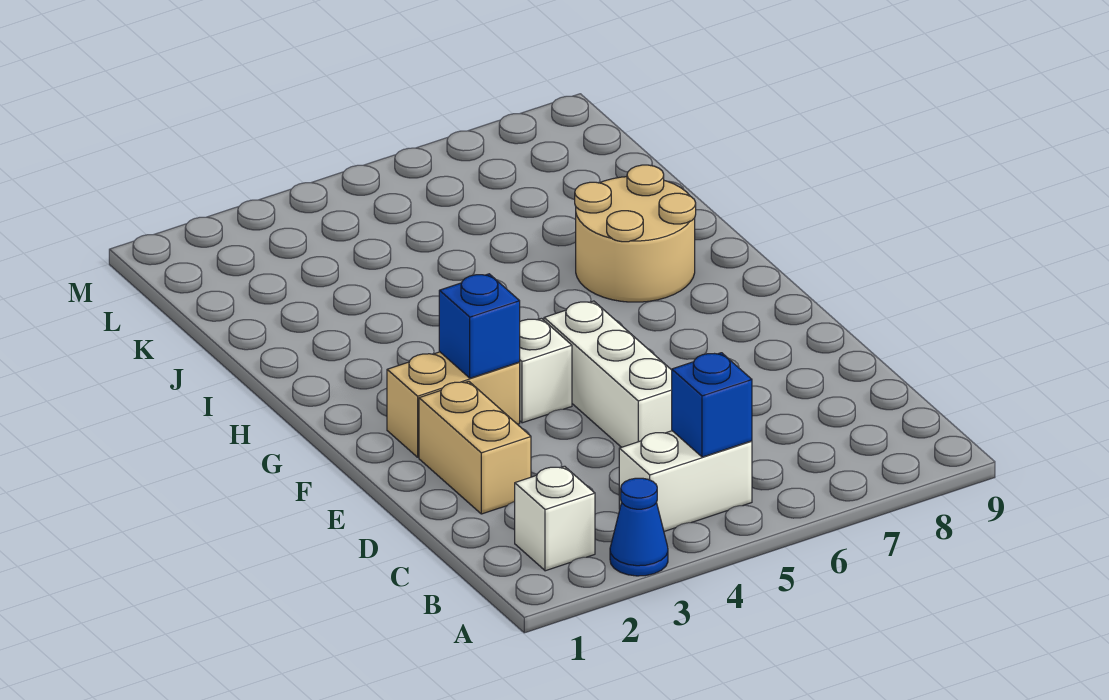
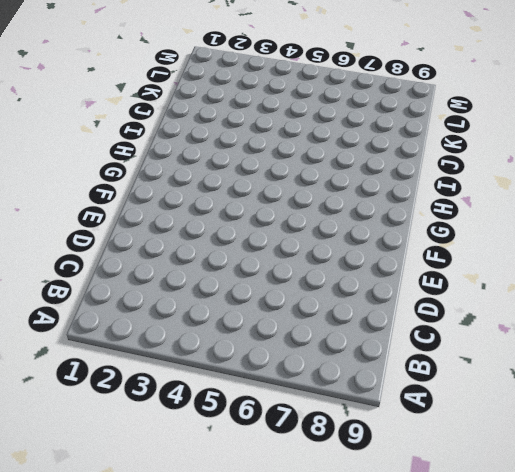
none -> blue 1x1 cone [610,478,668,576]
none -> white 1x1 brick [515,466,595,571]

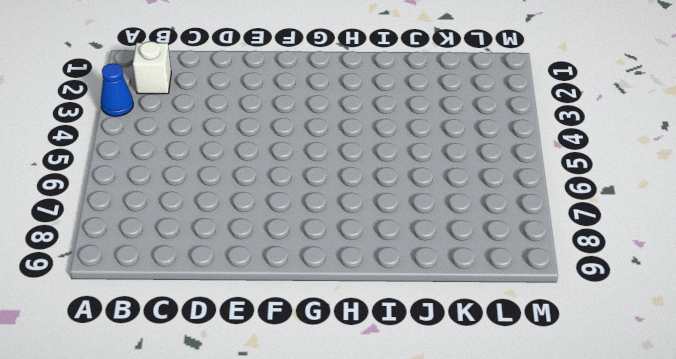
none -> white 1x2 brick [619,431,752,531]
none -> tan 1x2 brick [419,381,531,514]

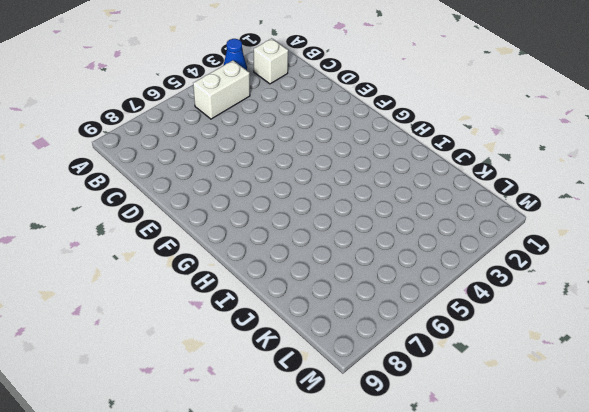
none -> tan 1x2 brick [419,381,531,514]
none -> white 1x3 brick [544,301,672,447]

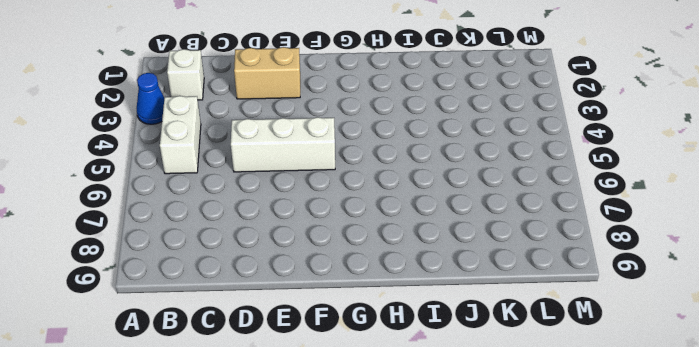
none -> tan 1x2 brick [387,352,520,457]
none -> white 1x1 brick [519,318,572,423]

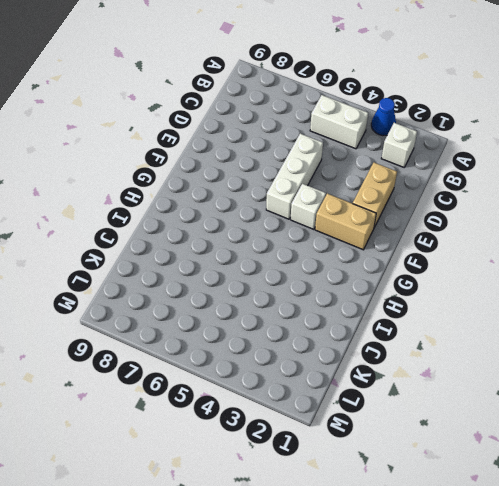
none -> tan 2x2 round brick [575,165,696,302]
none -> blue 1x1 brick [672,353,752,457]

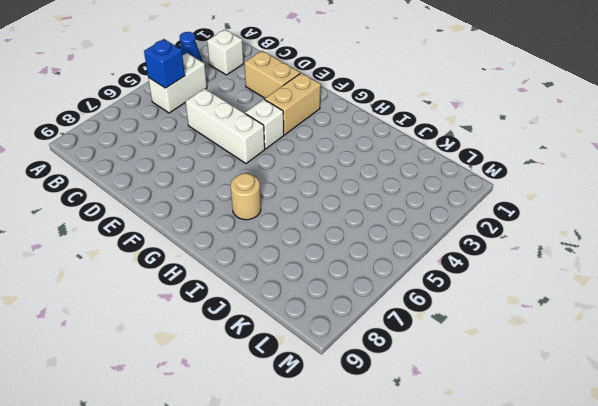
tan 1x1 round brick [231,173,261,220] -> tan 2x2 round brick [575,165,696,302]
none -> blue 1x1 brick [439,274,520,378]

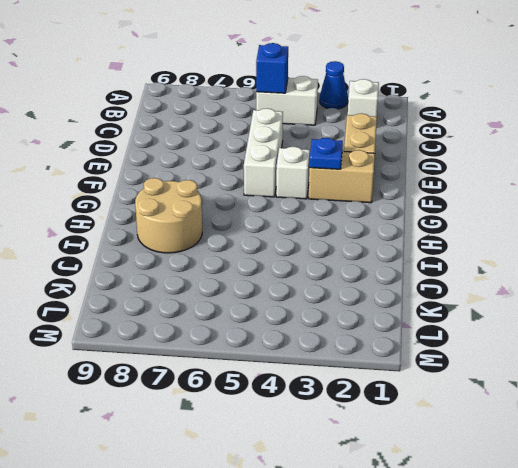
blue 1x1 plate [309,138,343,169] -> blue 1x1 brick [439,274,520,378]

